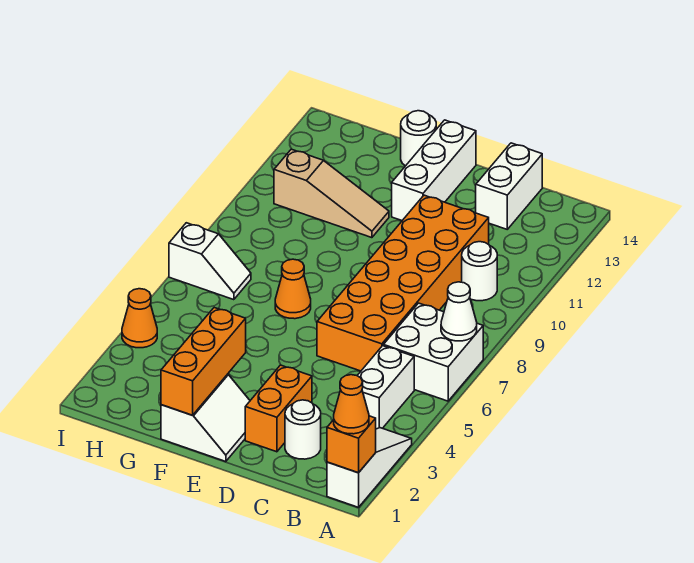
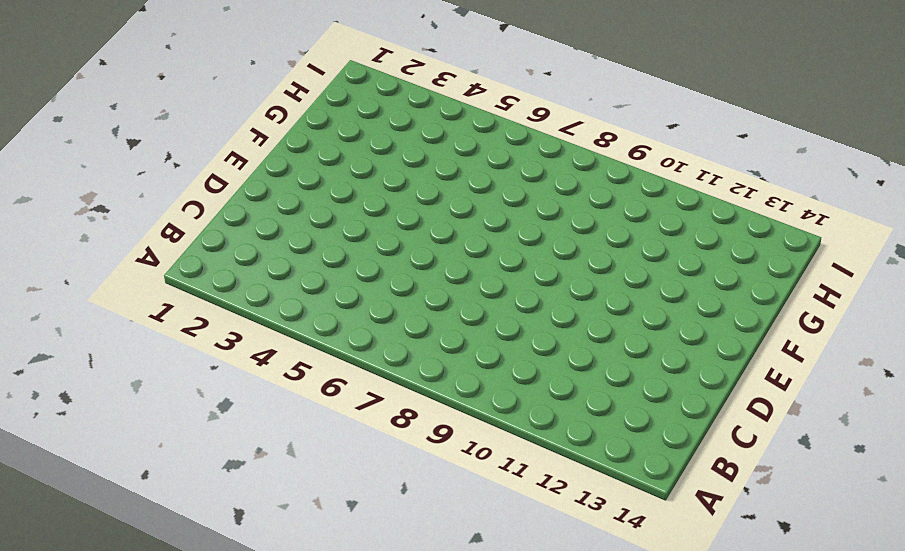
none -> white 1x3 slope [327,428,412,507]
none -> white 2x2 brick [383,303,483,401]
none -> white 1x2 brick [357,346,414,429]

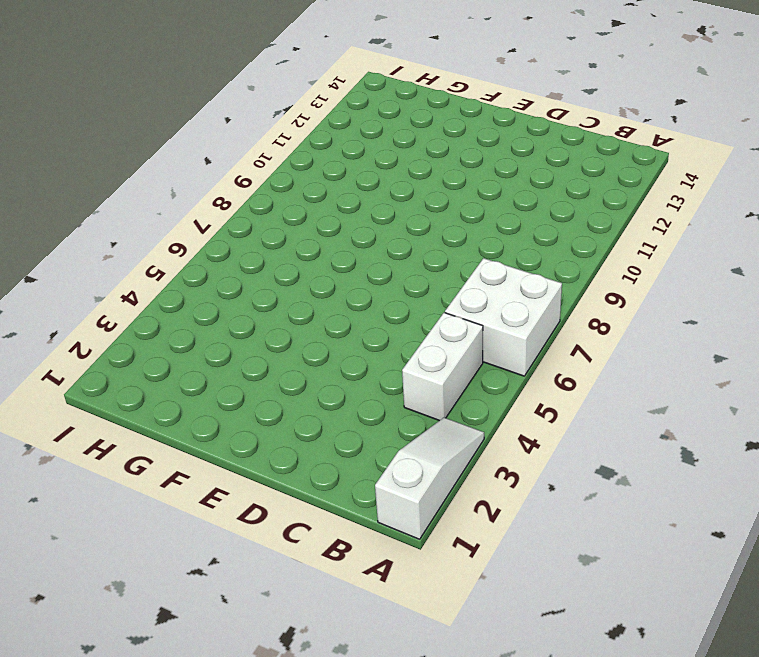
none -> white 1x1 round brick [462,242,497,301]
none -> white 1x1 round brick [285,400,321,459]
none -> orange 2x6 brick [317,195,489,371]

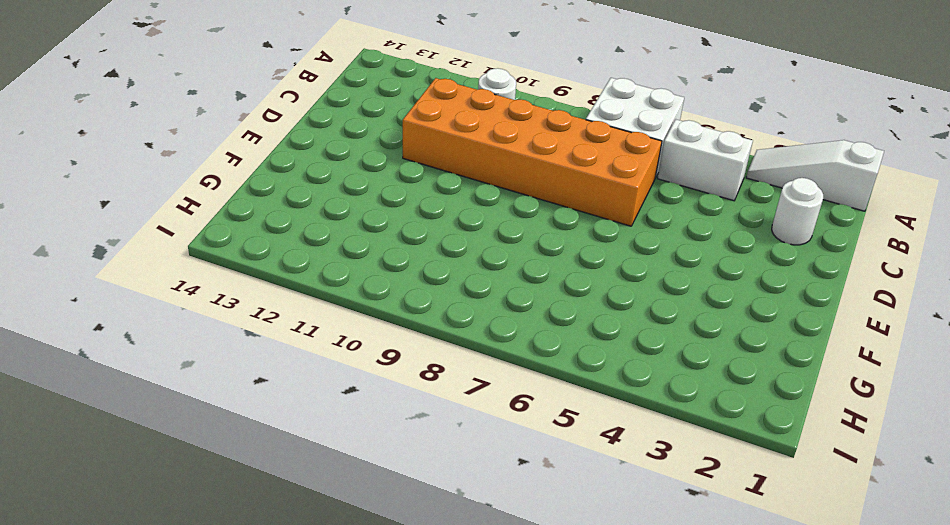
none -> white 1x2 brick [476,143,542,229]
none -> orange 1x2 brick [245,365,312,452]
none -> white 2x2 slope [161,374,250,462]

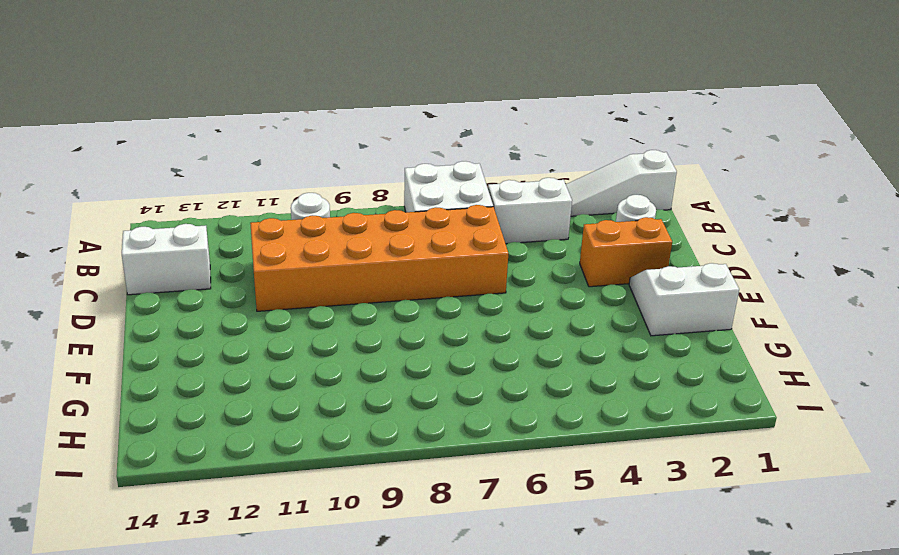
none -> white 1x3 brick [392,120,476,220]
none -> orange 1x1 cone [275,259,311,319]
none -> tan 1x3 slope [274,149,389,238]

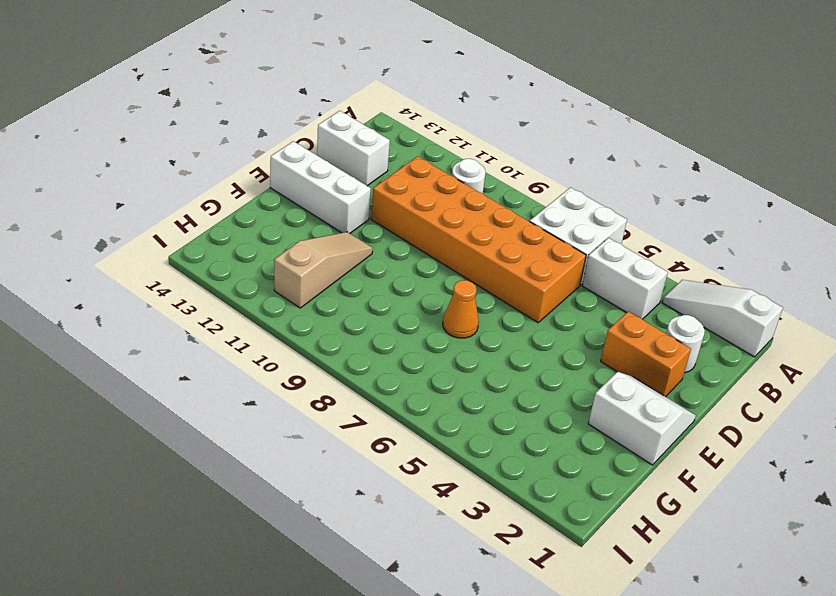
none -> white 1x1 round brick [401,111,436,166]
none -> white 1x2 slope [169,223,251,300]
none -> orange 1x1 cone [122,289,157,348]

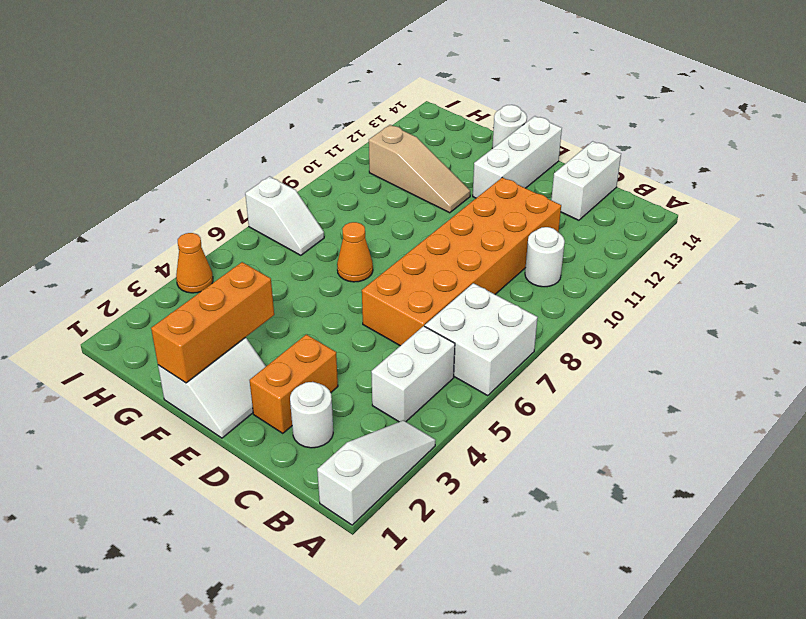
none -> orange 1x1 brick [327,416,376,473]
none -> white 1x1 cone [441,282,477,341]
none -> orange 1x1 cone [334,375,369,434]

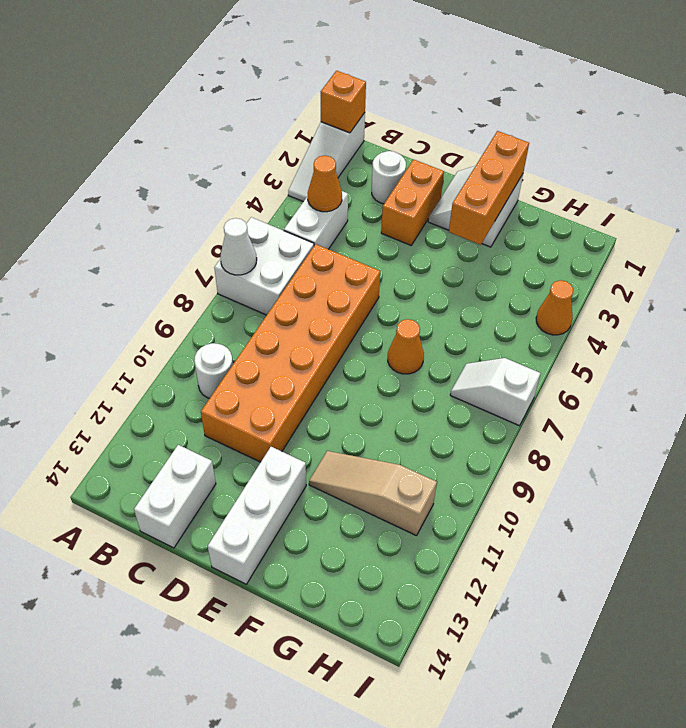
orange 1x1 cone [308,156,342,212] -> orange 1x1 cone moved to [334,375,369,434]
none -> white 1x1 round brick [401,111,436,166]

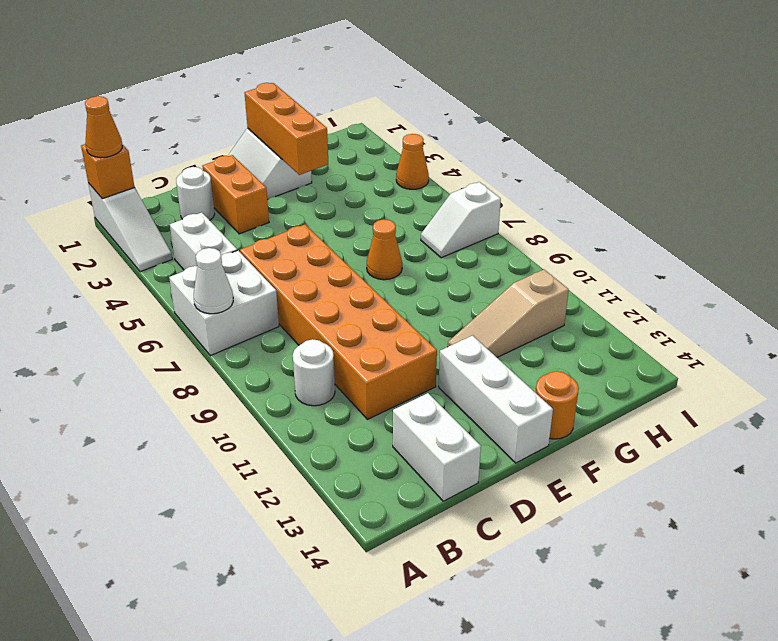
orange 1x1 round brick [536,371,579,439] -> white 1x1 round brick [401,111,436,166]

